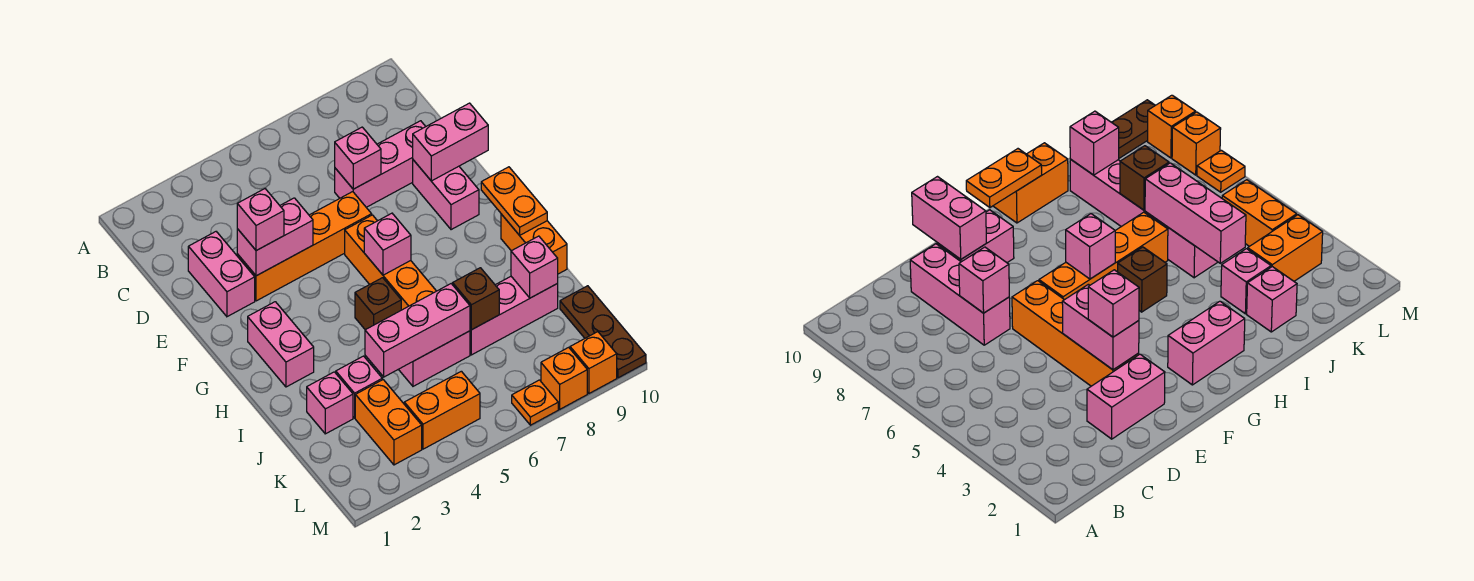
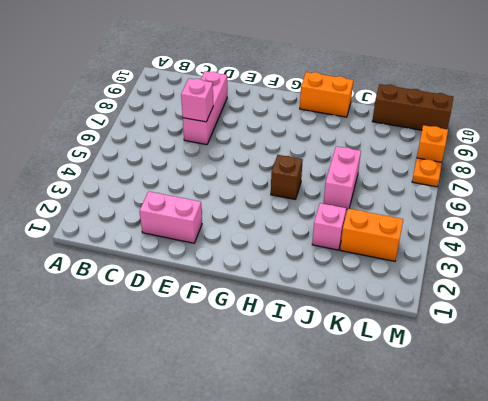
brown 1x3 brick [373,84,453,130] -> brown 1x3 plate [560,286,646,378]
none -> orange 1x4 brick [237,192,372,301]
none -> pink 1x2 brick [413,160,479,230]
none -> orange 1x4 brick [345,215,436,310]

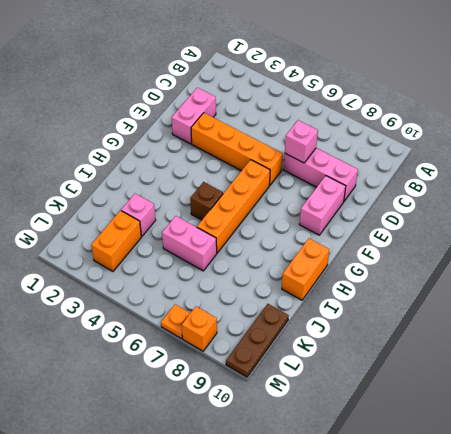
none -> pink 1x2 brick [248,302,314,387]
none -> pink 1x1 brick [307,372,353,434]
none -> pink 1x3 brick [470,277,558,355]

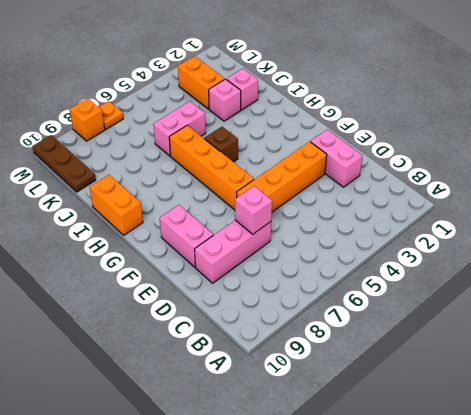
none -> pink 1x2 brick [248,302,314,387]
none -> pink 1x3 brick [470,277,558,355]
none -> orange 1x2 brick [404,371,480,449]

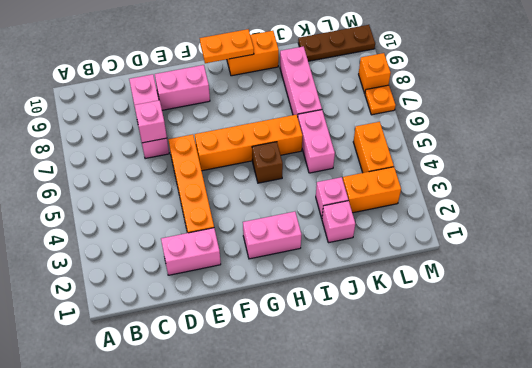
none -> orange 1x1 brick [570,332,617,393]
none -> pink 1x2 brick [237,198,313,276]
none -> pink 1x2 brick [413,103,488,181]

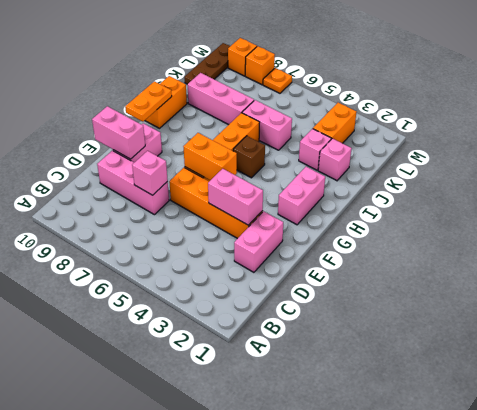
orange 1x2 brick [183,133,237,180] -> orange 1x2 brick moved to [404,371,480,449]
none -> pink 1x1 brick [364,213,411,275]
none -> pink 1x3 brick [365,284,470,377]
none -> brown 1x1 brick [453,268,499,330]

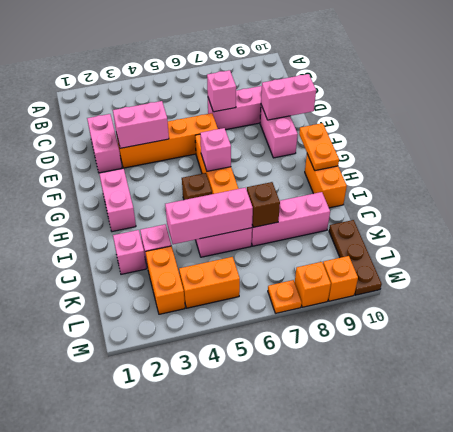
none -> pink 1x1 brick [511,236,558,298]
none -> pink 1x1 brick [237,189,284,251]

